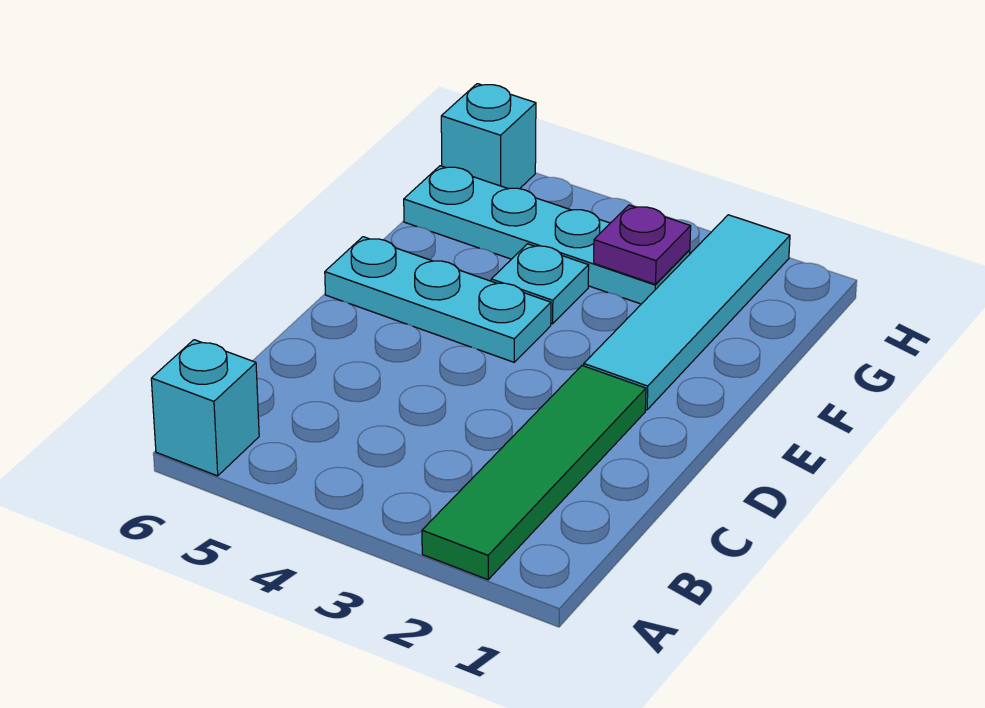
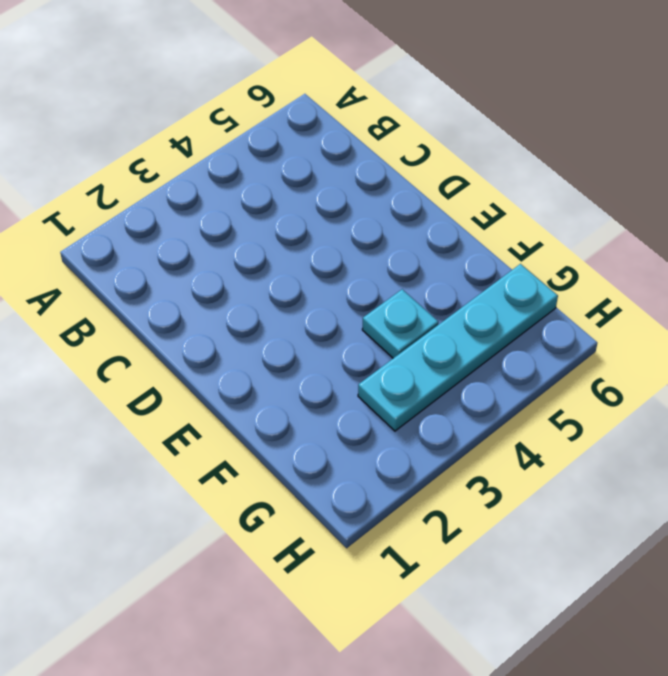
none -> green 1x4 tile [422,366,646,580]
none -> cyan 1x1 brick [151,340,259,476]

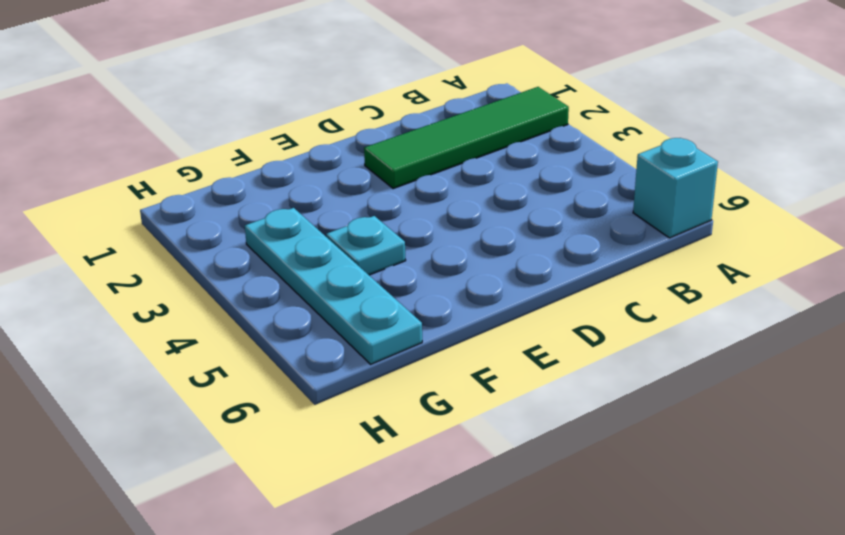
none -> cyan 1x4 tile [584,215,790,410]
none -> cyan 1x3 plate [325,237,551,362]

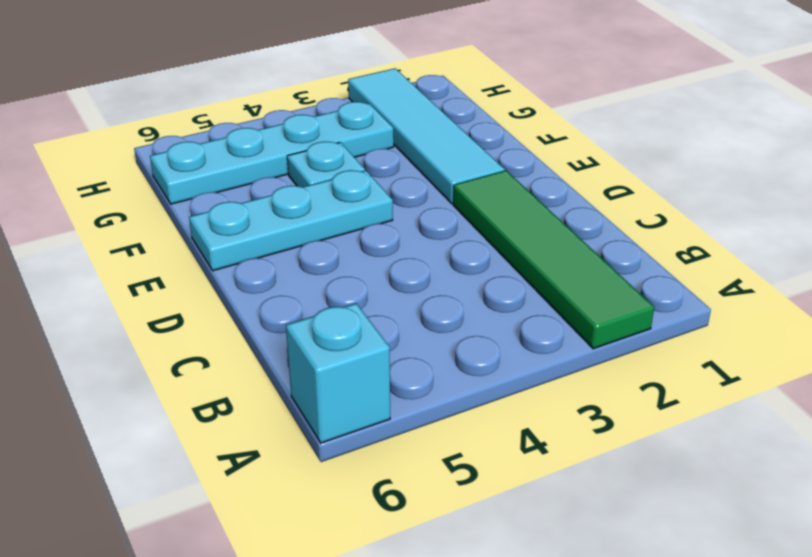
none -> cyan 1x1 brick [441,84,536,189]
none -> purple 1x1 plate [594,205,691,284]

